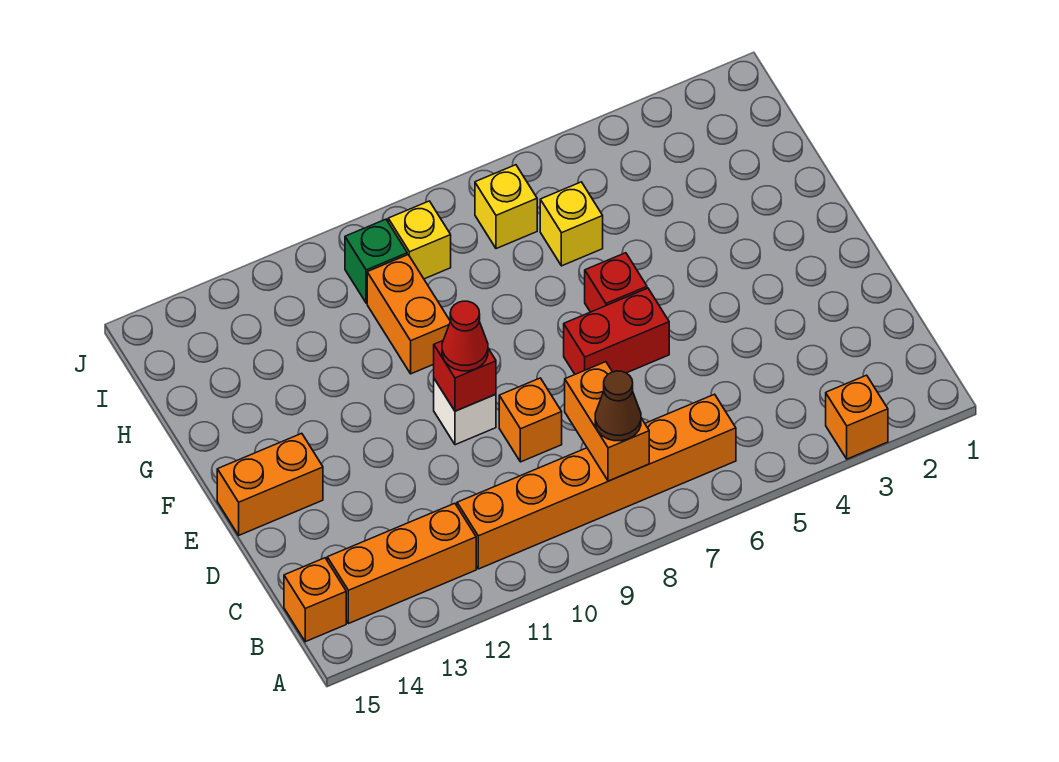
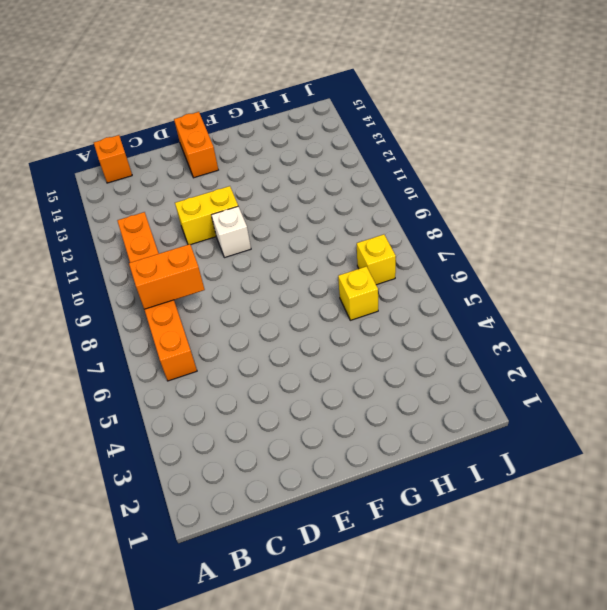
yellow 1x2 brick [175,186,238,245] -> none
none -> orange 1x1 brick [826,375,888,459]
none -> orange 1x3 brick [327,503,476,624]
none -> orange 1x1 brick [499,378,562,462]

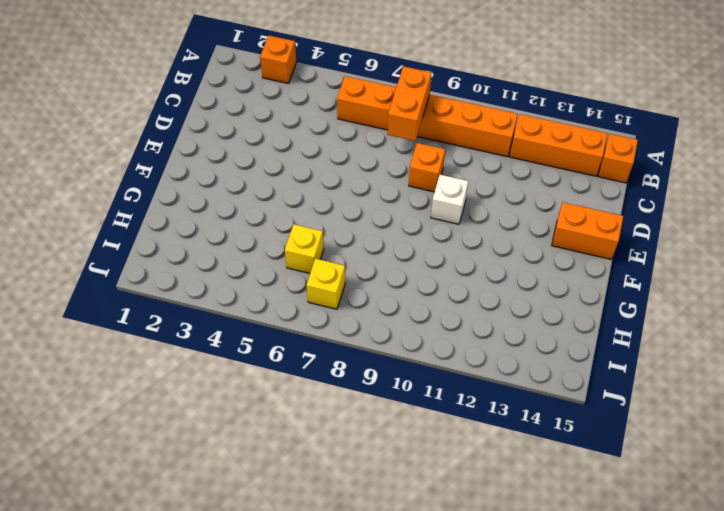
none -> red 1x2 brick [564,288,669,374]
none -> red 1x1 brick [585,253,647,312]
none -> orange 1x2 brick [367,255,450,374]

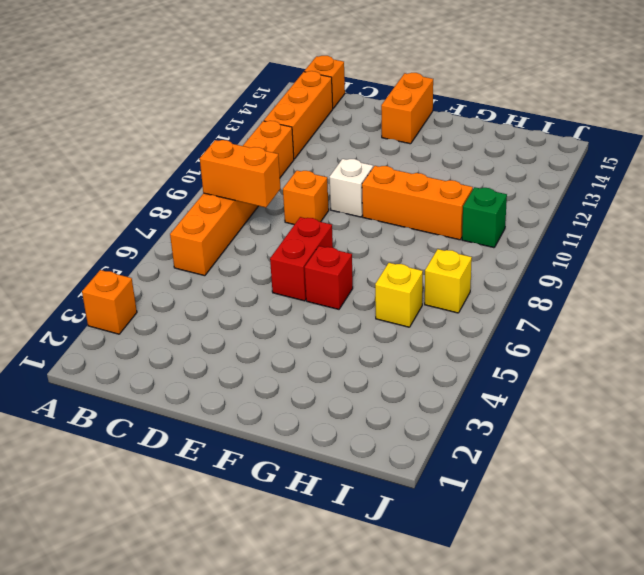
orange 1x3 brick [362,166,473,240] -> orange 1x2 brick [367,255,450,374]
none -> yellow 1x1 brick [388,201,451,279]
none -> red 1x1 brick [434,341,496,411]
none -> brown 1x1 cone [595,371,641,441]

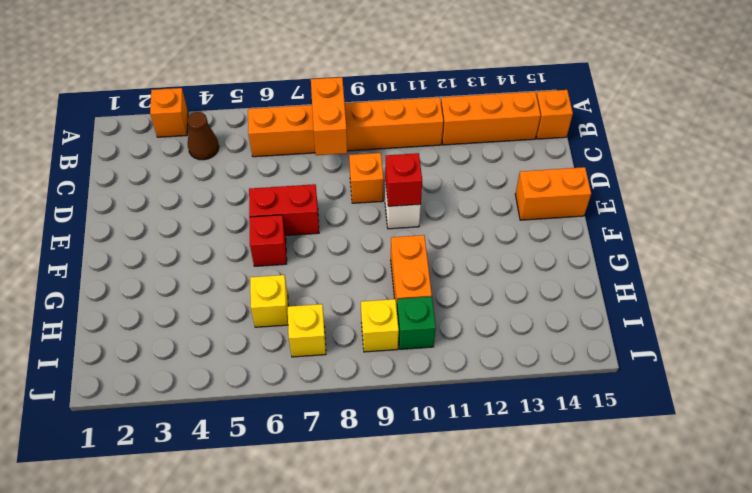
brown 1x1 cone [187,112,219,160] -> brown 1x1 cone moved to [595,371,641,441]
none -> red 1x1 cone [442,301,488,371]

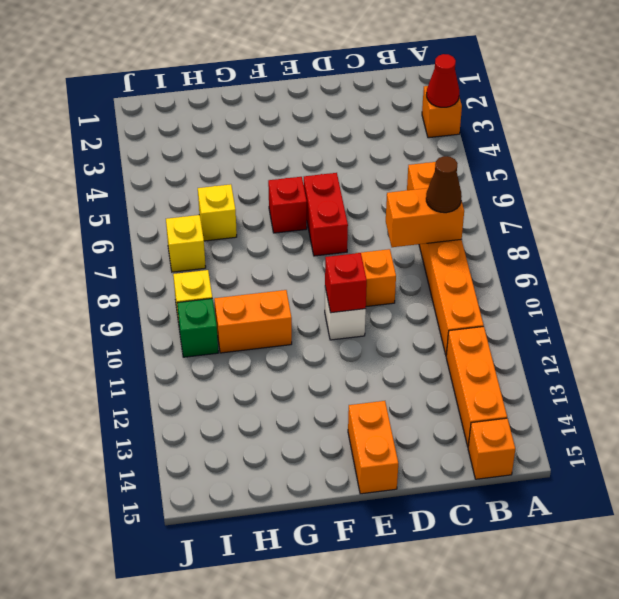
red 1x1 cone [427,54,459,107] -> red 1x1 cone moved to [442,301,488,371]

